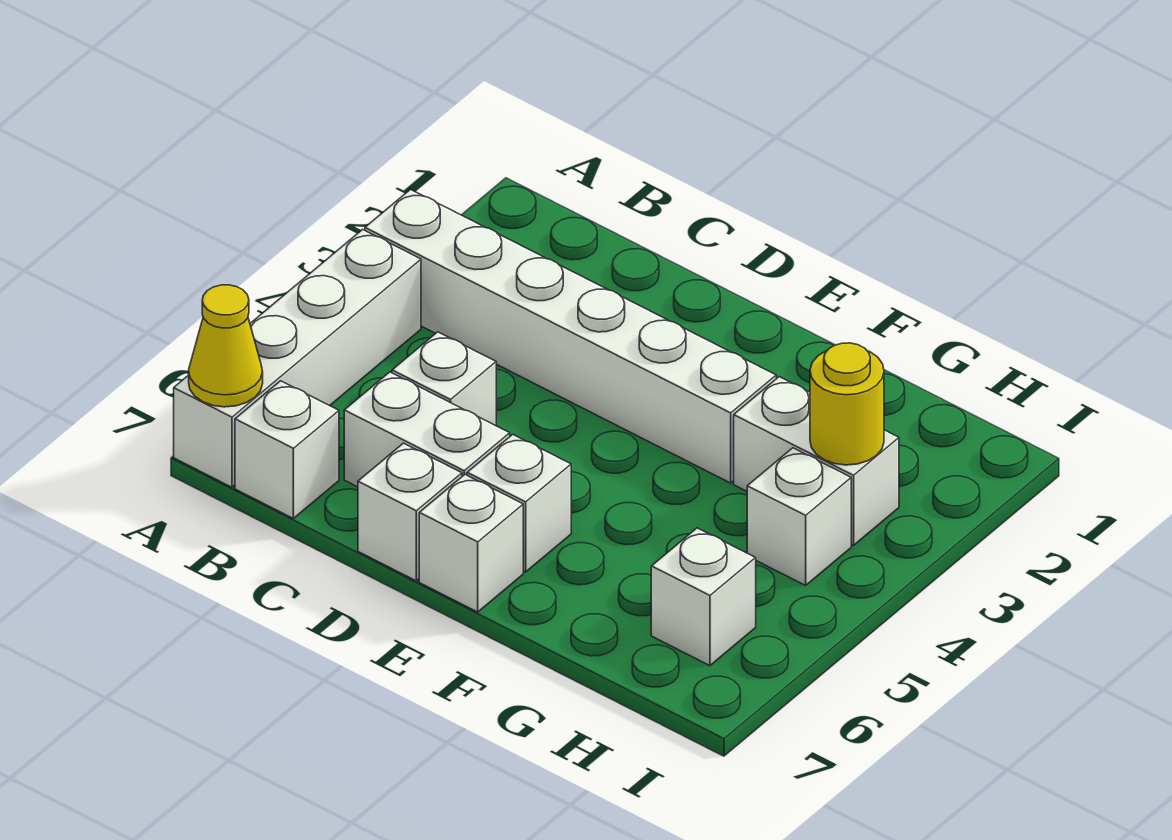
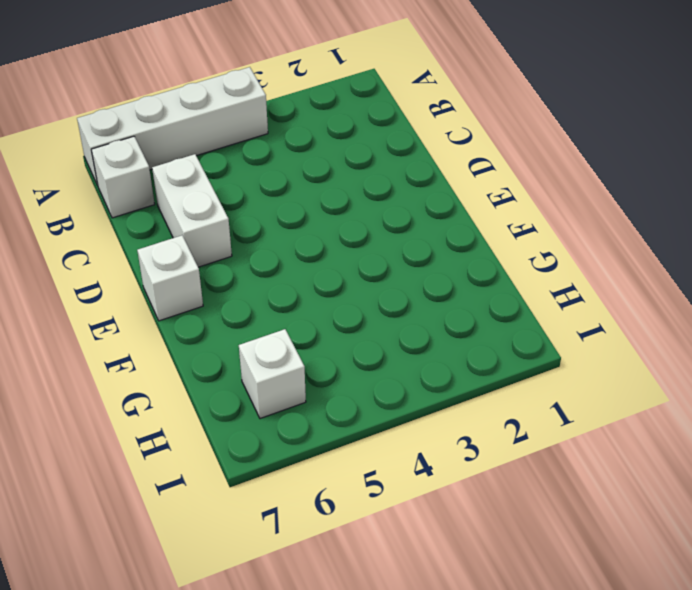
none -> white 1x6 brick [365,189,776,483]
none -> white 1x1 brick [392,332,496,426]
none -> white 1x1 brick [358,443,462,581]

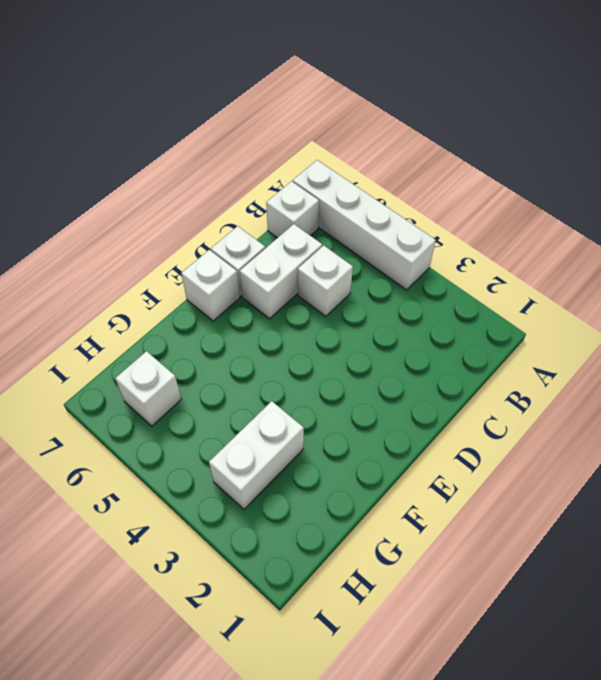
none -> white 1x6 brick [365,189,776,483]
none -> white 1x1 brick [467,434,571,572]
none -> white 1x1 brick [747,448,851,585]

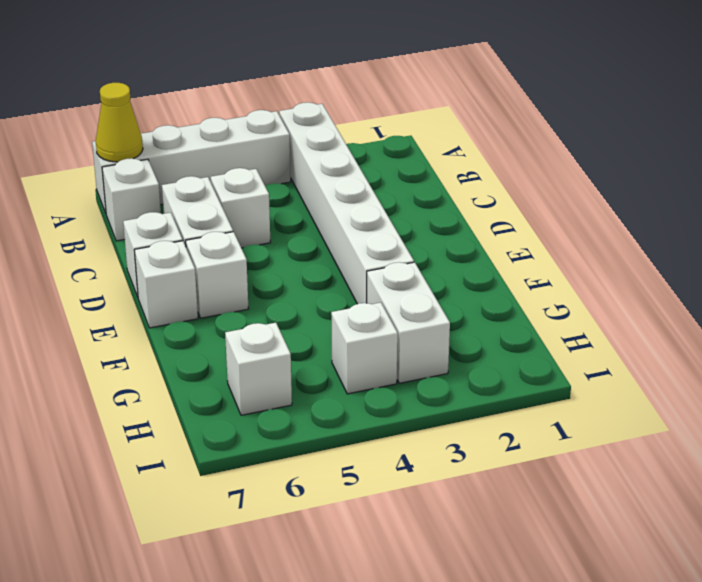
none -> yellow 1x1 round brick [810,343,884,465]

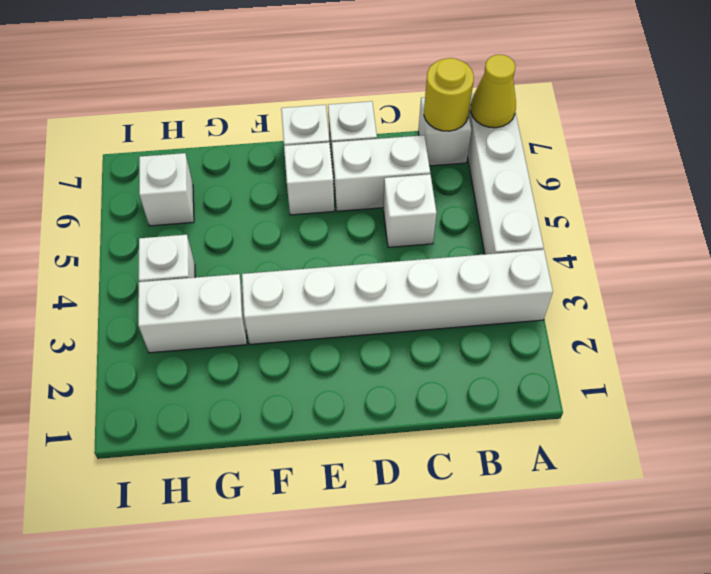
yellow 1x1 round brick [424,58,474,131] -> yellow 1x1 round brick moved to [810,343,884,465]

